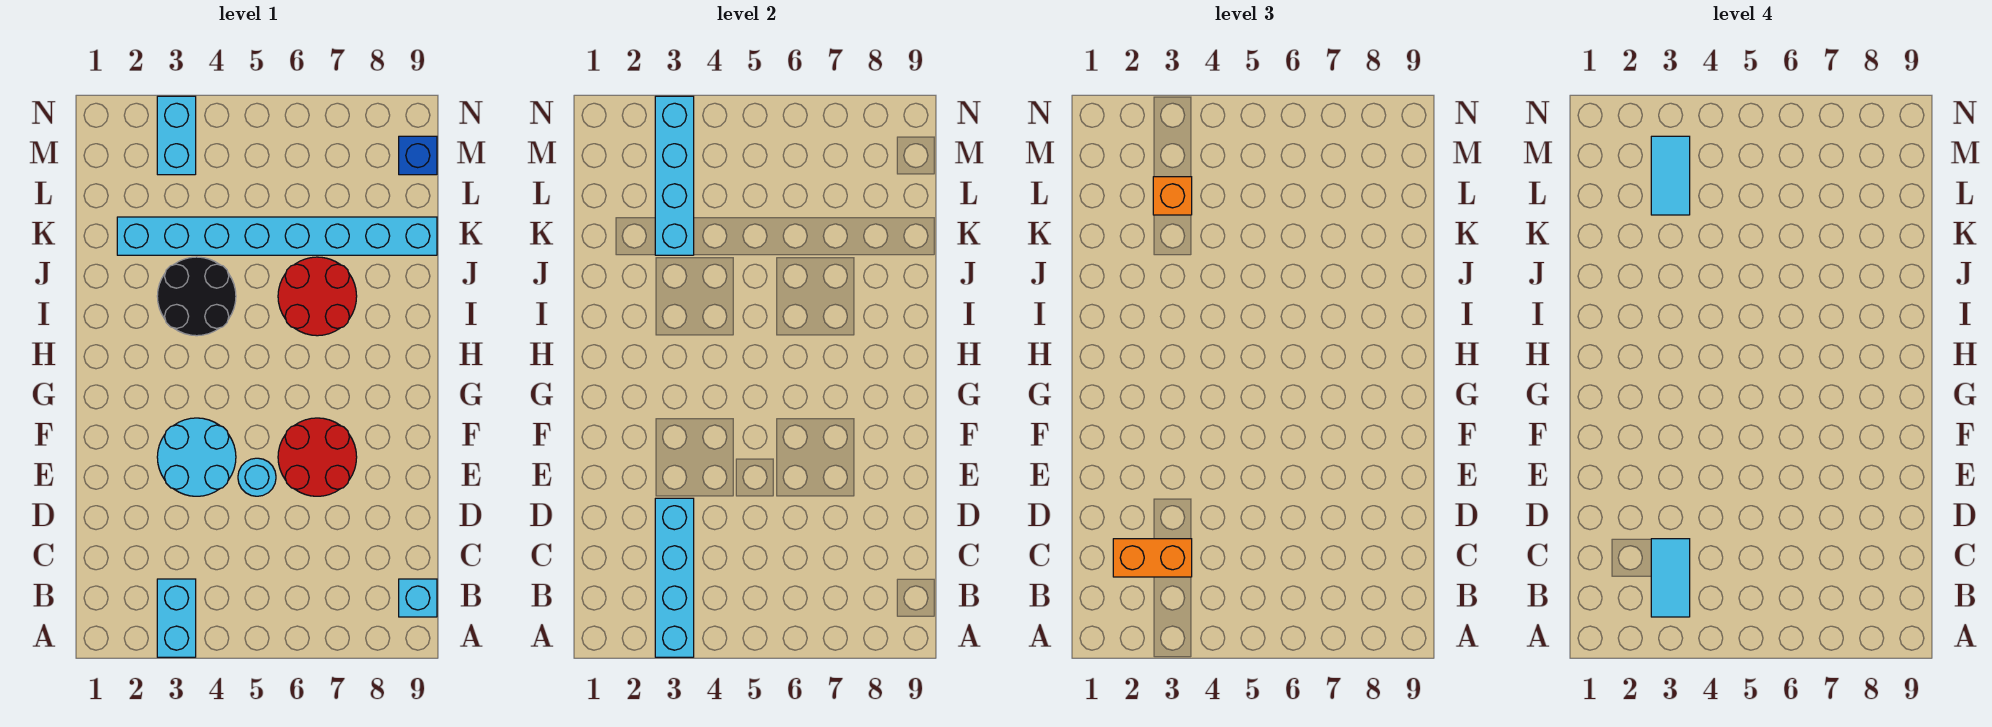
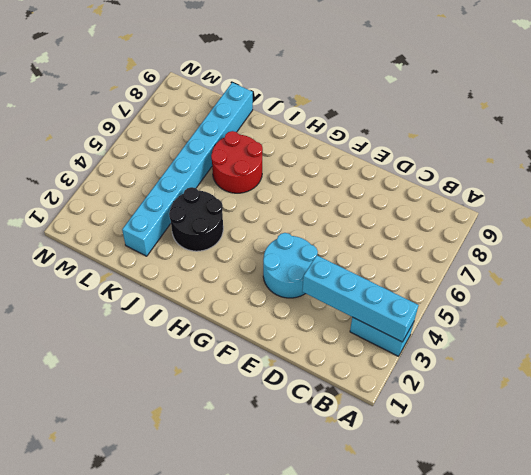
none -> cyan 1x1 brick [399,579,437,617]
none -> cyan 1x1 round brick [238,458,276,496]
none -> red 2x2 round brick [278,418,357,496]

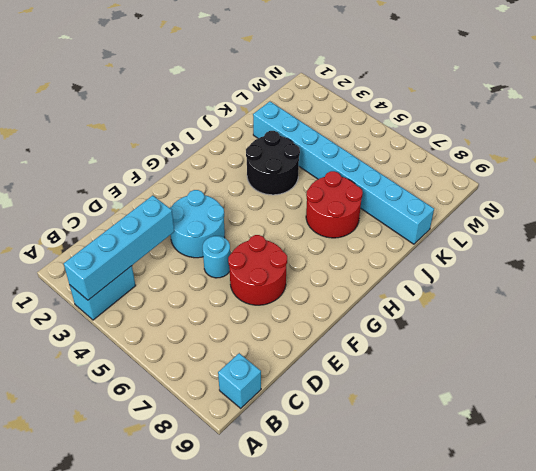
none -> cyan 1x2 brick [157,96,196,175]
none -> blue 1x1 brick [399,136,437,175]
none -> cyan 1x4 brick [655,96,694,255]

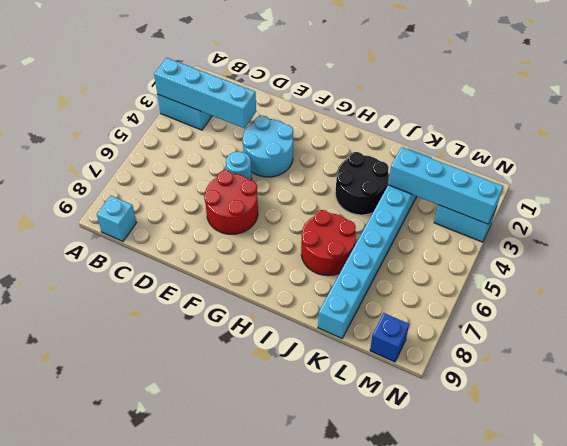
none -> orange 1x2 brick [1113,539,1192,577]
none -> orange 1x1 brick [1153,177,1192,215]
none -> cyan 1x2 tile [1651,539,1690,617]

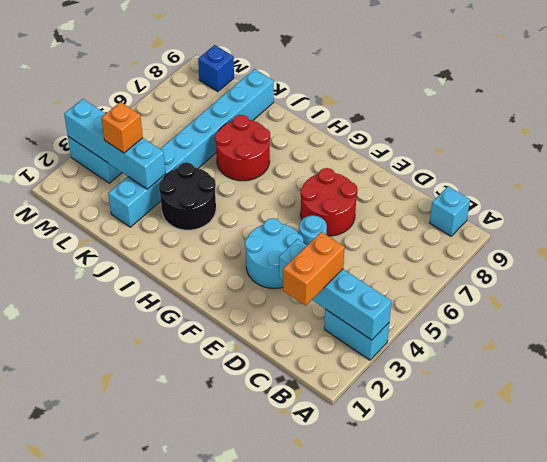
none -> cyan 1x2 tile [1651,539,1690,617]
none -> cyan 1x2 tile [1651,136,1690,215]

